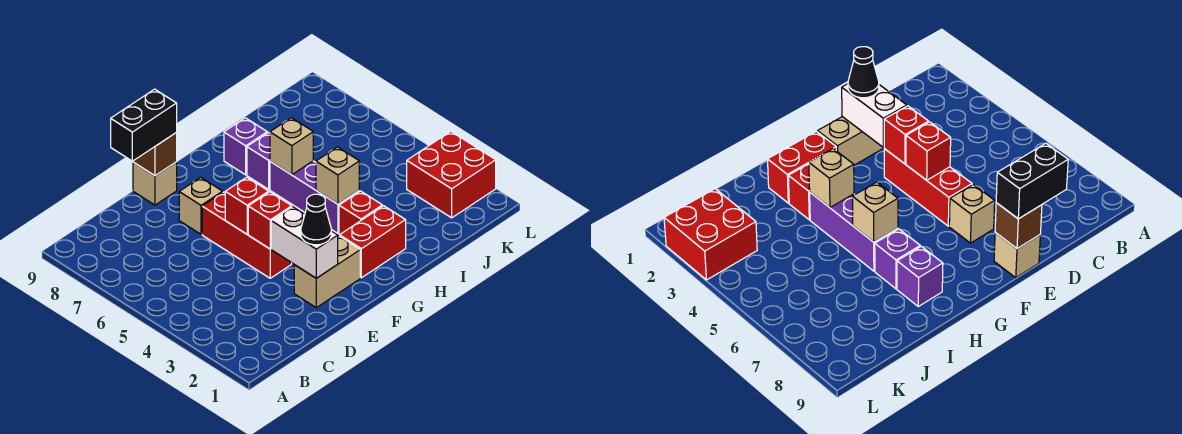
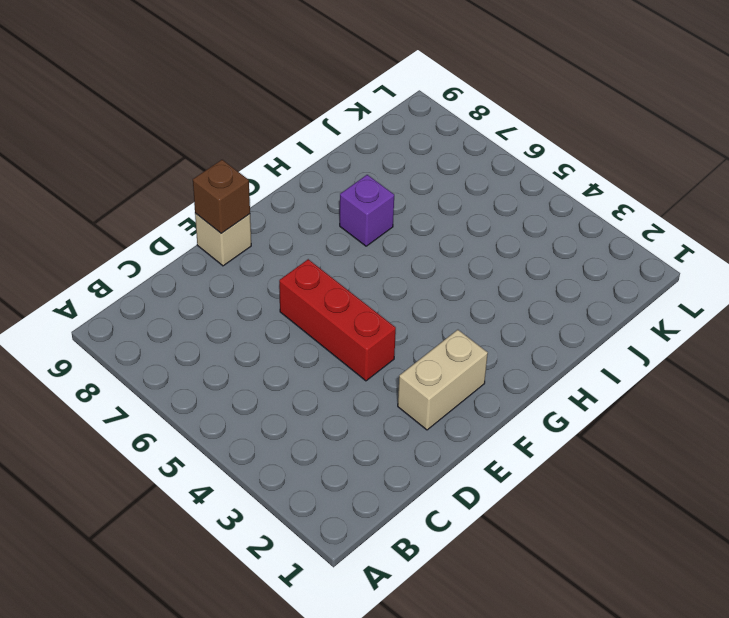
none -> tan 1x1 brick [179,177,223,234]
none -> red 1x2 brick [340,206,406,278]
none -> red 1x1 brick [339,191,382,235]

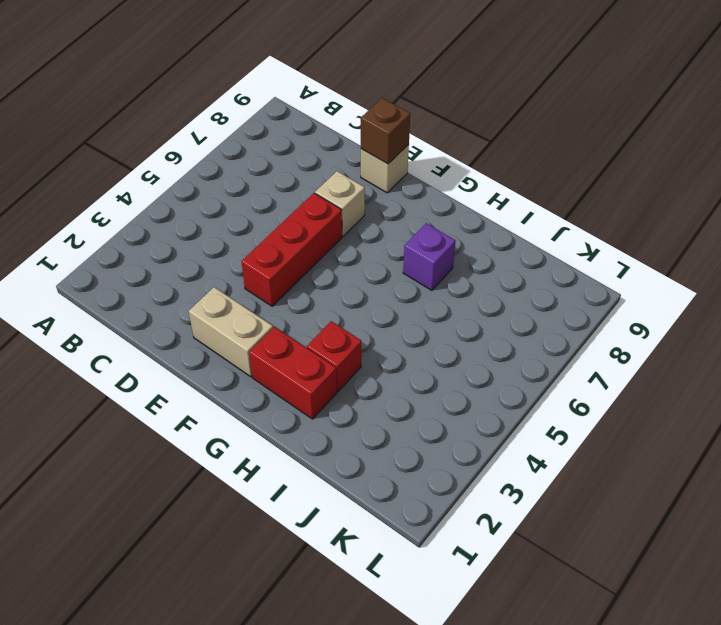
none -> purple 1x3 brick [270,161,359,233]
none -> purple 1x1 brick [224,118,267,175]
none -> red 2x2 brick [407,131,496,218]

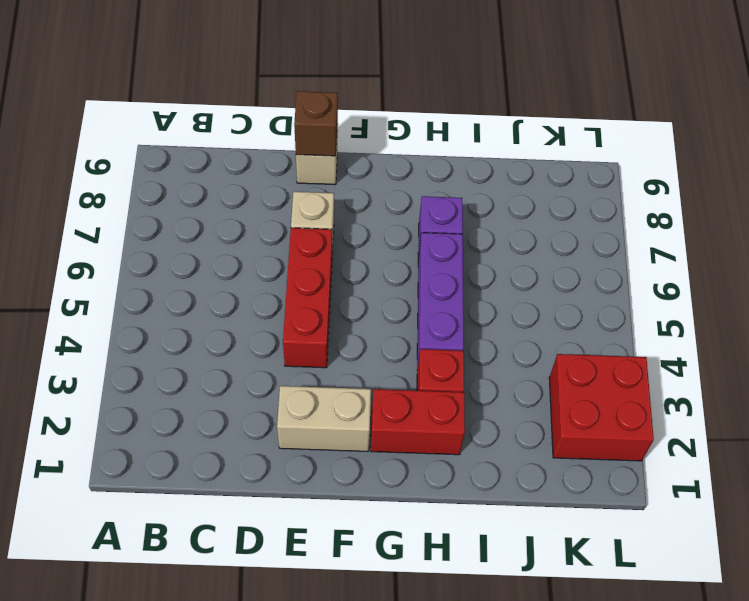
none -> purple 1x1 brick [224,118,267,175]
none -> white 1x2 brick [271,207,338,278]
none -> red 1x1 brick [248,192,292,249]

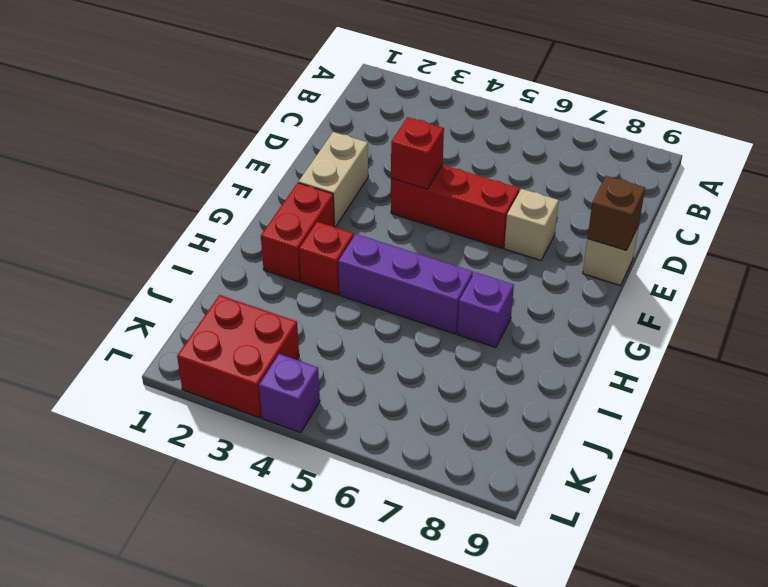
purple 1x1 brick [259,354,320,433] -> purple 1x1 brick moved to [224,118,267,175]
none -> white 1x2 brick [271,207,338,278]
none -> red 1x1 brick [225,177,269,234]
none -> tan 1x1 brick [316,147,359,204]

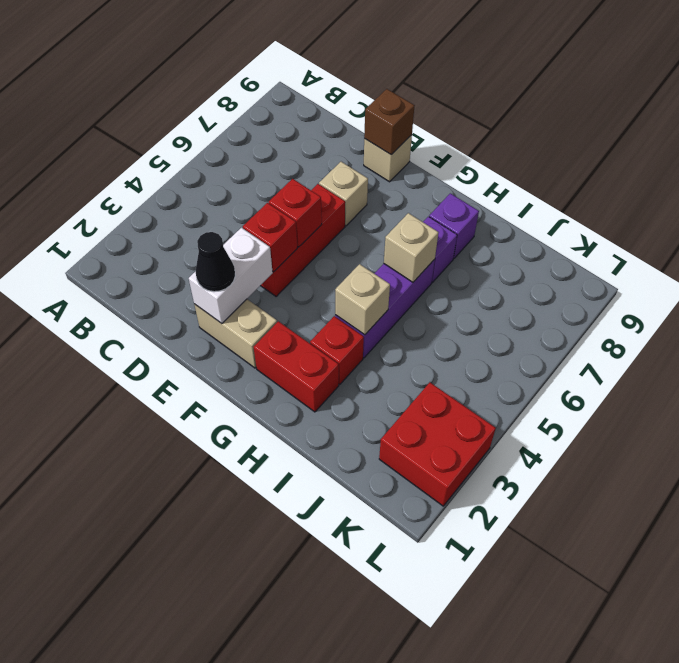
none -> black 1x2 brick [111,89,177,161]

